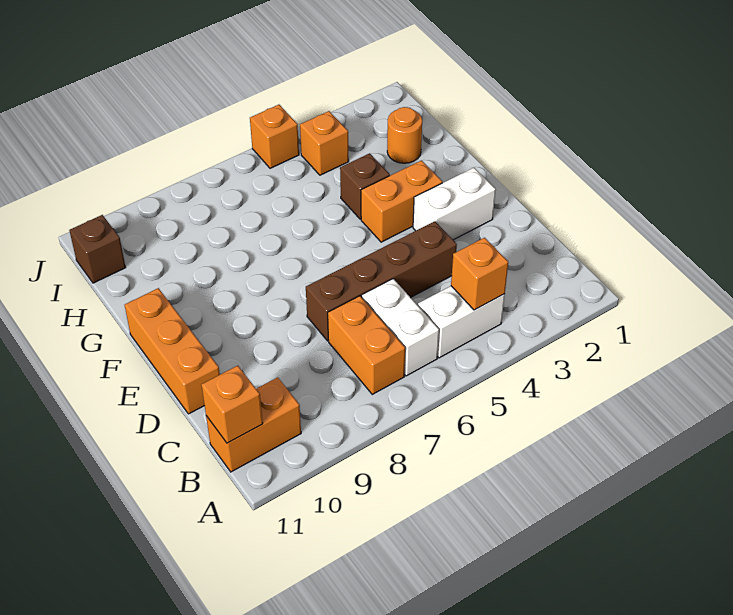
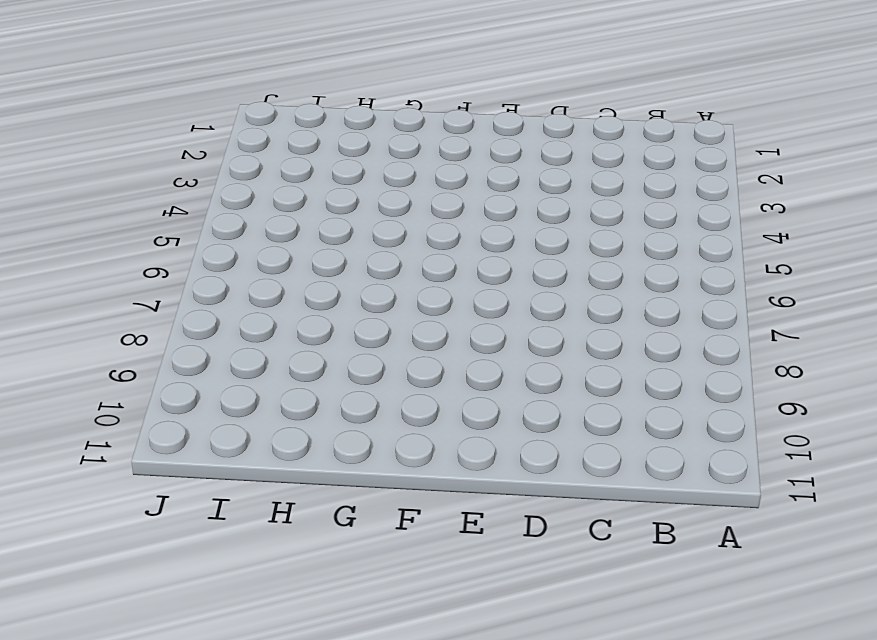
none -> white 1x2 brick [418,286,505,358]
none -> white 1x2 brick [362,279,439,376]
none -> orange 1x2 brick [328,296,405,394]

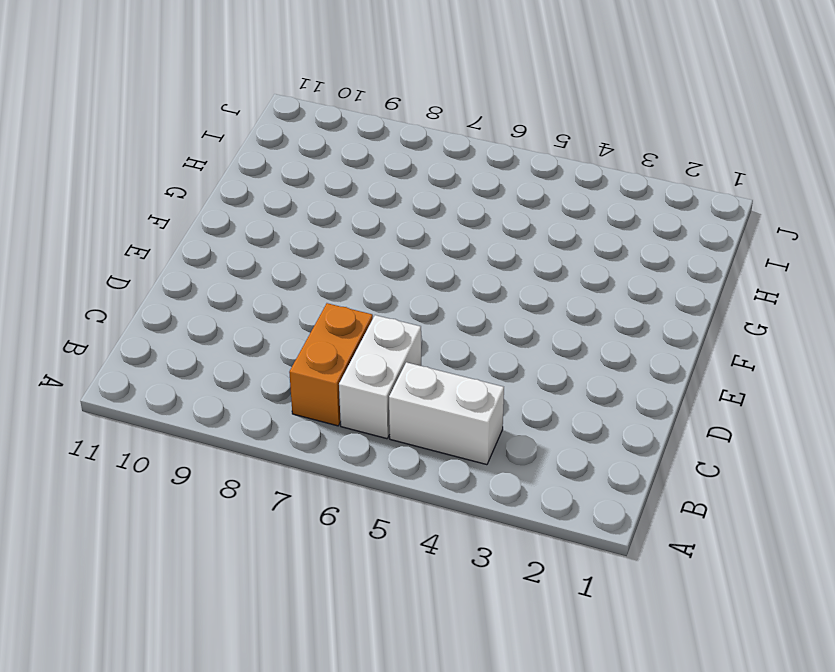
none -> orange 1x2 brick [206,377,301,472]
none -> brown 1x4 brick [306,221,457,341]
none -> orange 1x3 brick [125,288,220,414]

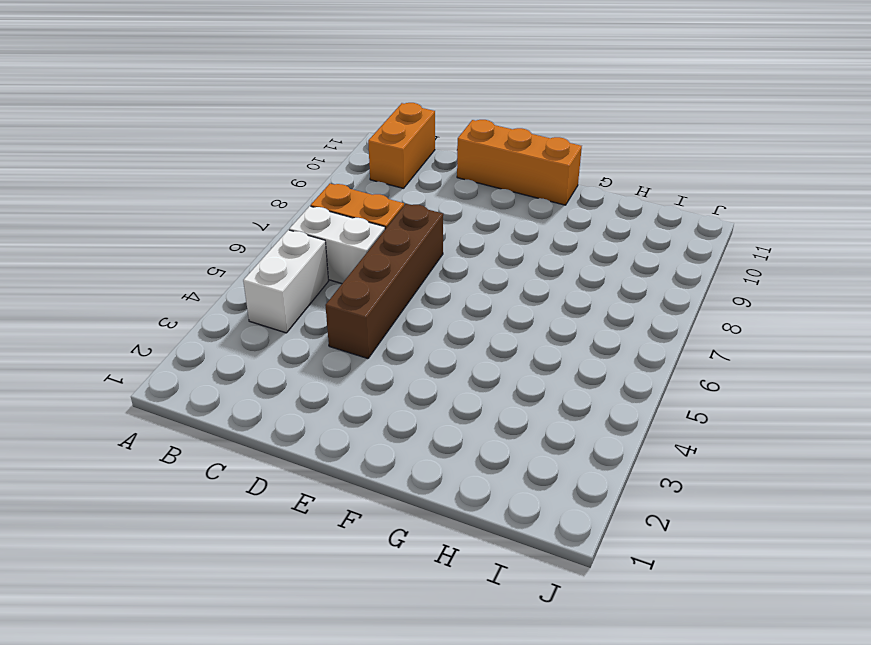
none -> white 1x2 brick [413,168,496,240]
none -> orange 1x2 brick [361,160,442,242]
none -> brown 1x1 brick [340,153,390,219]

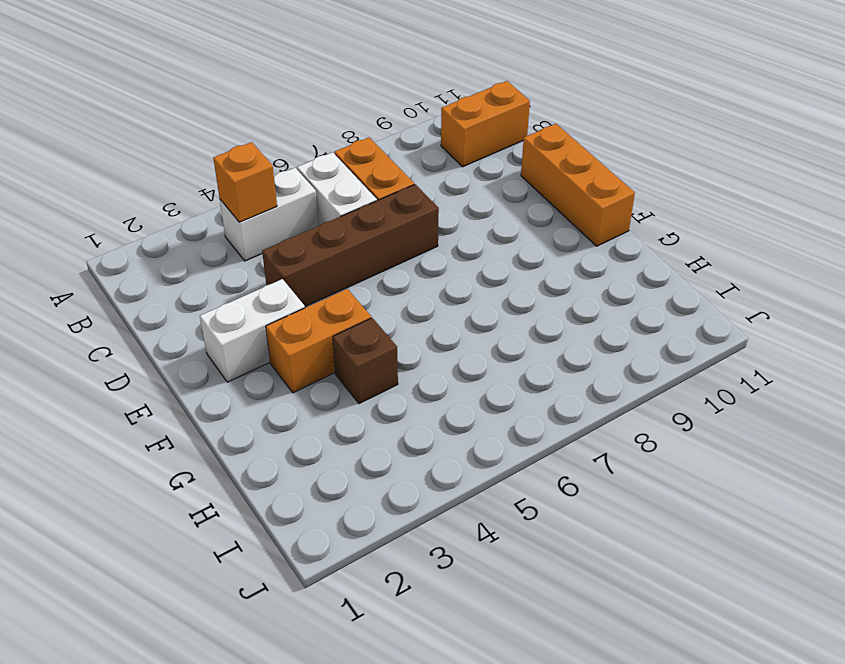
none -> orange 1x1 round brick [387,107,422,163]
none -> orange 1x1 brick [300,111,349,175]
none -> brown 1x1 brick [69,215,126,283]

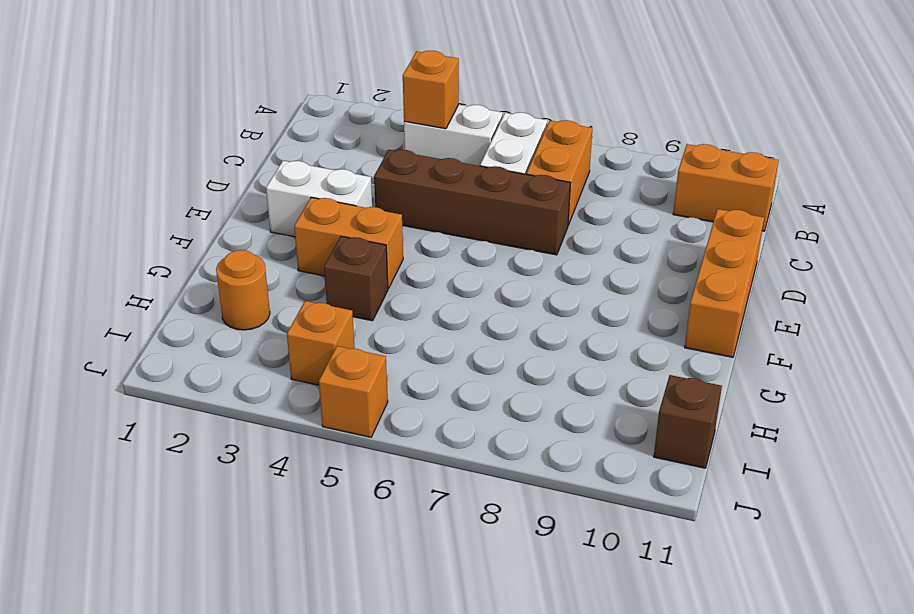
none -> orange 1x1 brick [202,366,263,443]

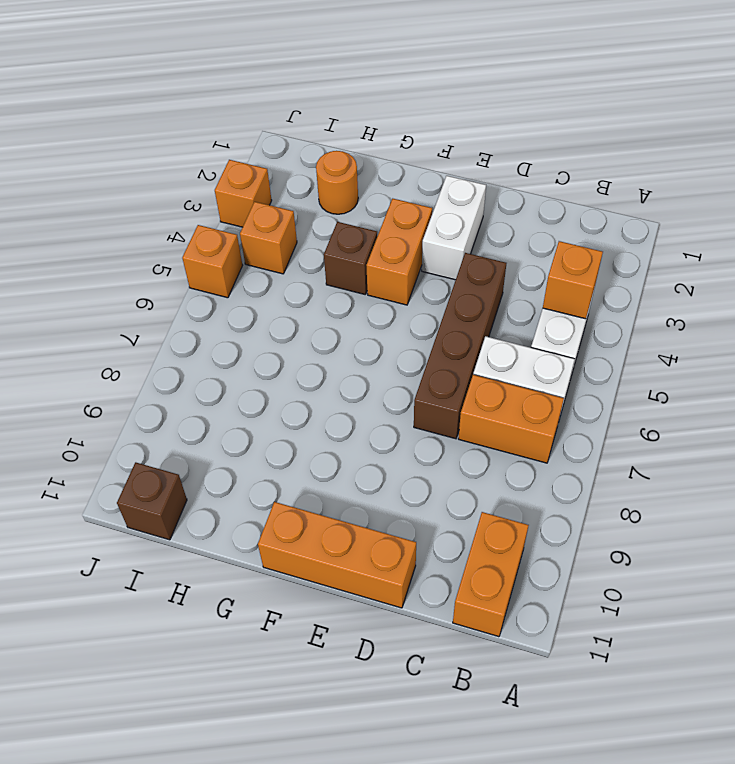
orange 1x1 brick [215,160,272,227] -> orange 1x1 brick moved to [202,366,263,443]

